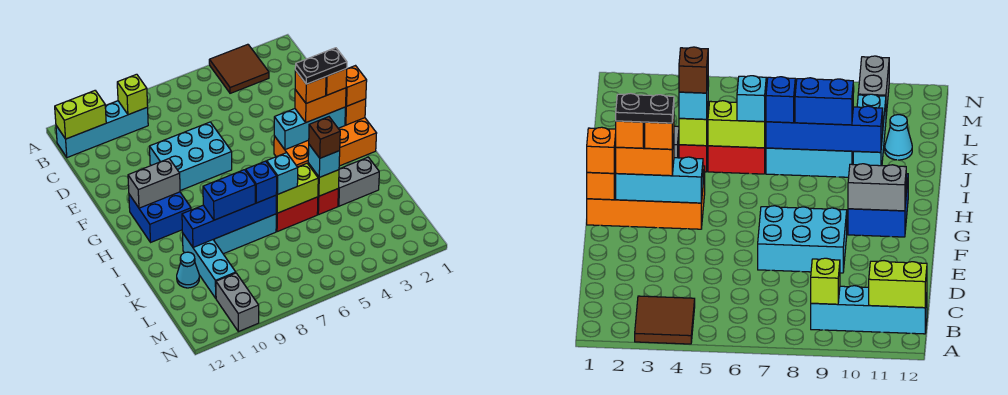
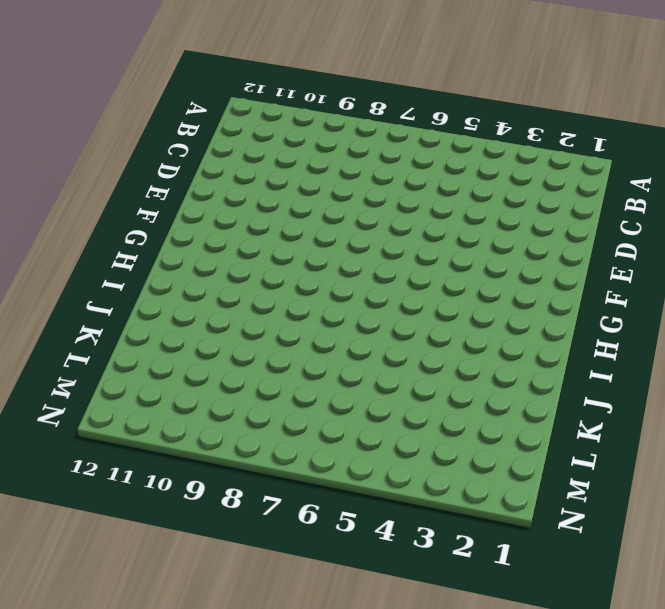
none -> brown 2x2 tile [209,44,269,93]
none -> cyan 1x4 brick [56,101,148,157]
none -> cyan 2x3 brick [150,122,232,191]
none -> orange 2x4 brick [274,118,377,167]

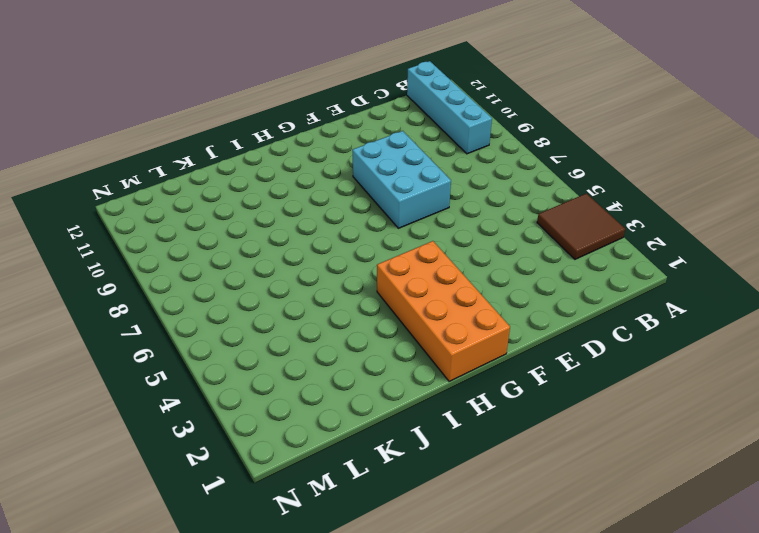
none -> blue 2x2 brick [129,192,191,242]
none -> grey 1x2 brick [338,157,379,206]
none -> red 1x1 brick [317,189,338,215]
none -> red 1x2 brick [276,197,318,232]

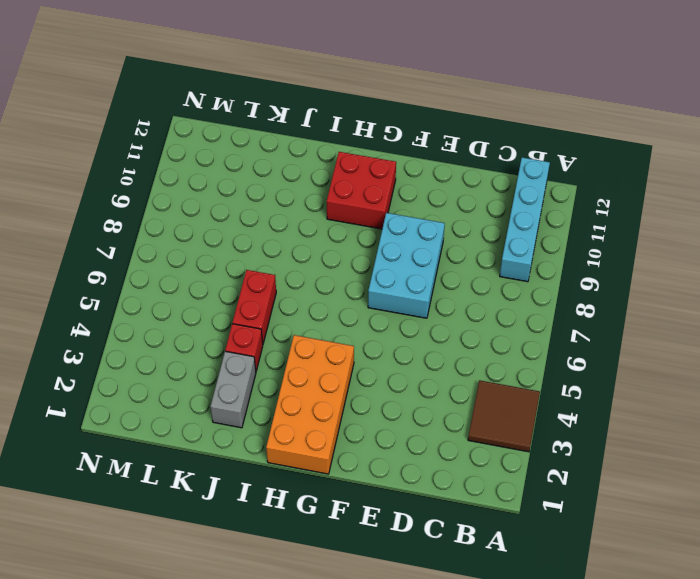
red 2x2 brick [327,152,396,229] -> blue 2x2 brick [129,192,191,242]
none -> cyan 1x3 brick [213,214,276,254]
none -> cyan 1x3 brick [183,234,236,298]
none -> cyan 1x1 cone [177,252,199,288]
none -> grey 1x2 brick [216,273,259,332]

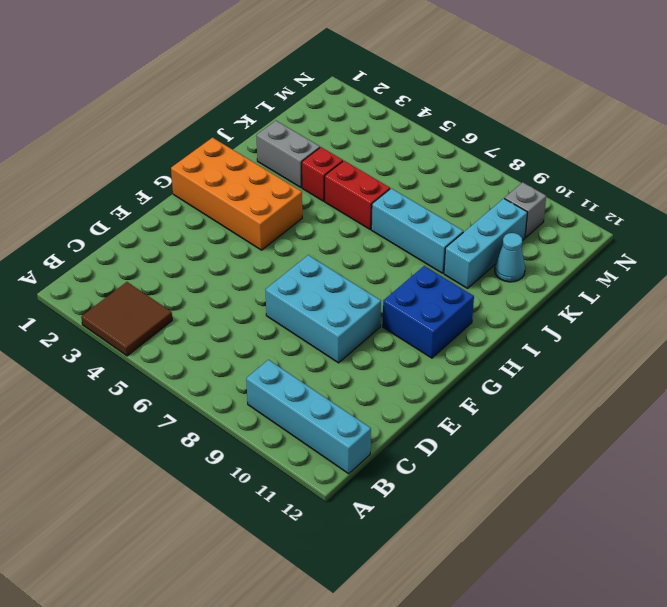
grey 1x1 brick [504,182,546,238] -> grey 1x2 brick [216,273,259,332]
none -> lime 1x1 brick [117,74,148,115]
none -> lime 1x2 brick [55,91,106,139]
none -> orange 1x1 brick [345,99,366,125]
none -> cyan 1x3 brick [274,107,345,150]

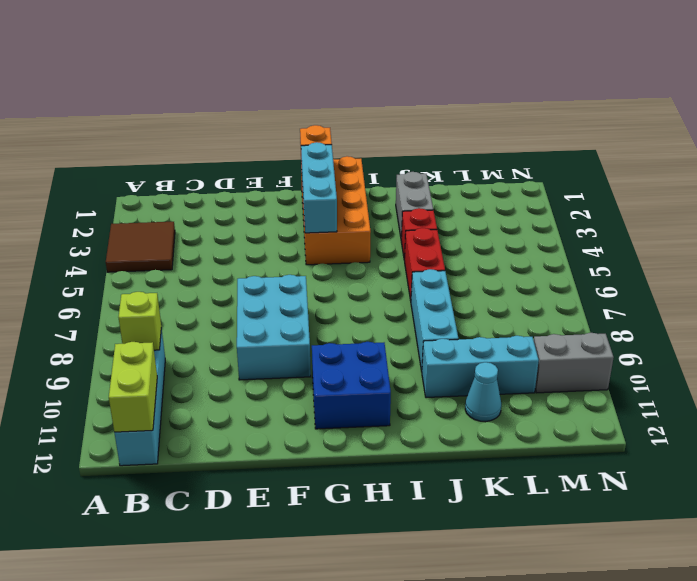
none -> grey 1x2 brick [128,159,180,208]
none -> lime 1x1 brick [308,163,339,196]
none -> lime 1x2 brick [276,164,318,213]
none -> blue 1x4 brick [182,195,276,247]

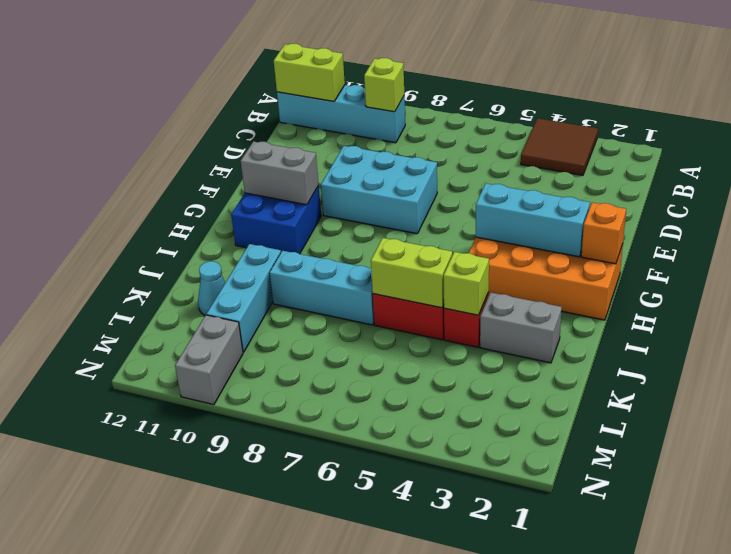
none -> blue 1x4 brick [182,195,276,247]
none -> orange 1x1 brick [346,66,367,106]
none -> orange 1x2 brick [295,88,346,122]
none -> cyan 1x1 brick [308,145,340,177]

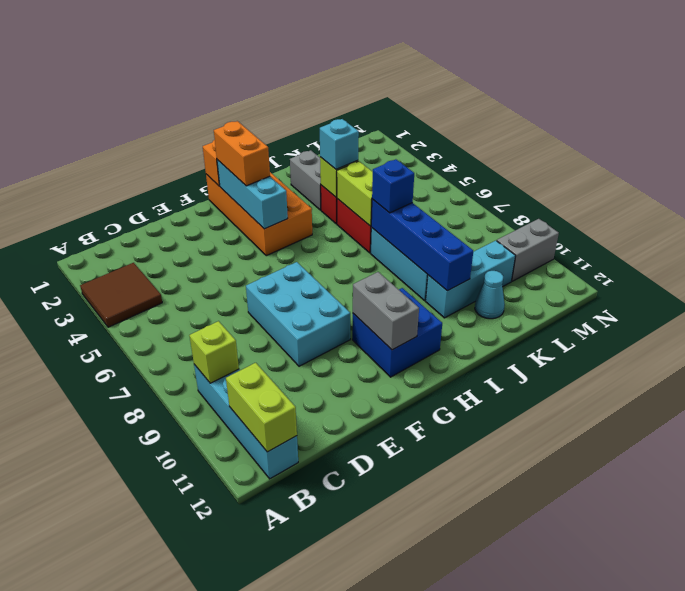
none -> orange 1x1 brick [346,66,367,106]
none -> cyan 1x1 brick [267,153,298,195]
none -> blue 1x2 brick [203,170,255,220]
none -> orange 1x1 brick [326,69,347,95]

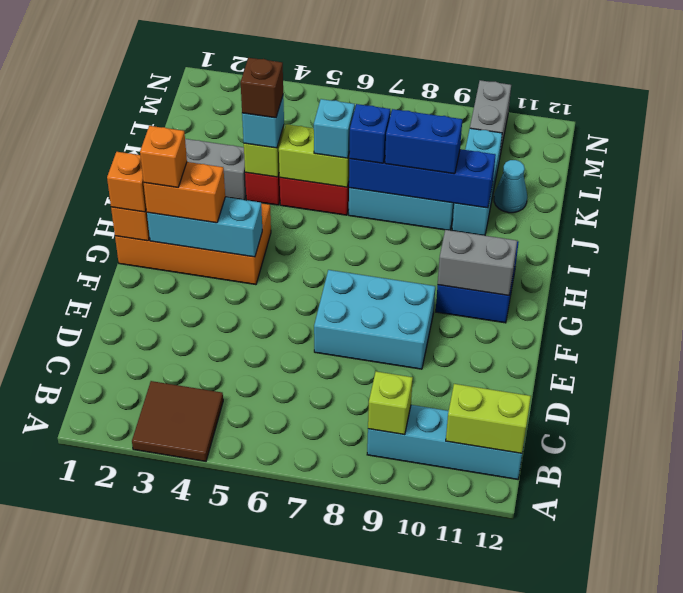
none -> orange 1x1 brick [295,70,326,103]
none -> black 1x2 plate [295,48,347,84]

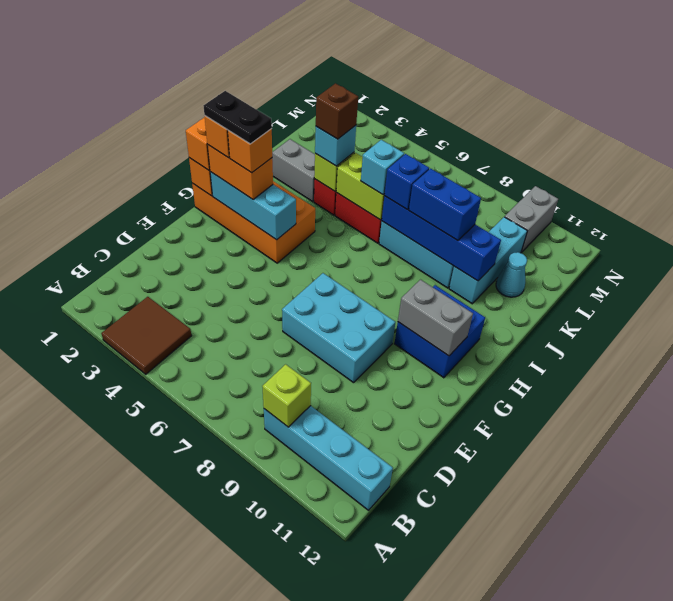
none -> lime 1x2 brick [55,91,106,139]

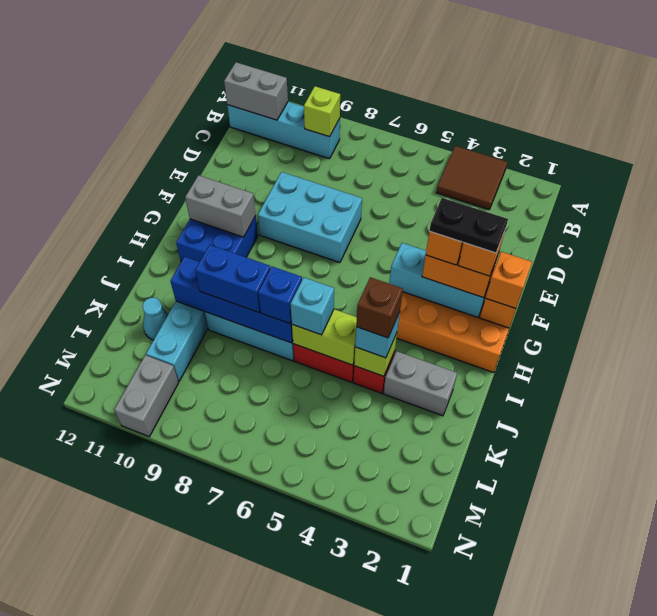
grey 1x2 brick [224,62,288,120] -> lime 1x2 brick [55,91,106,139]

